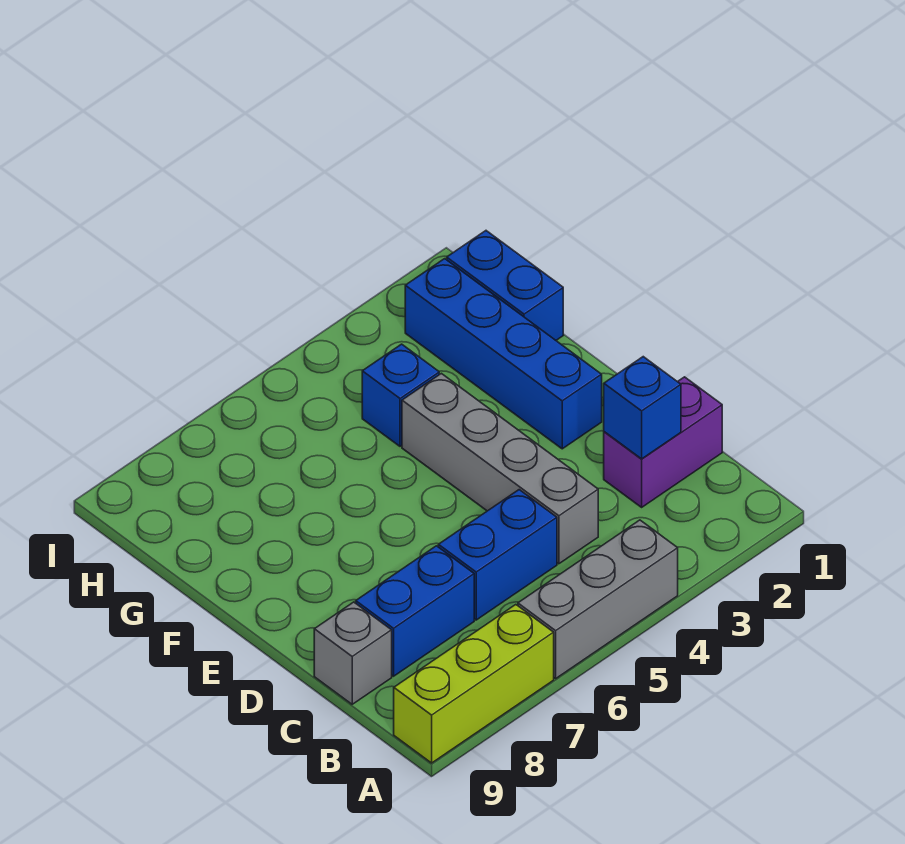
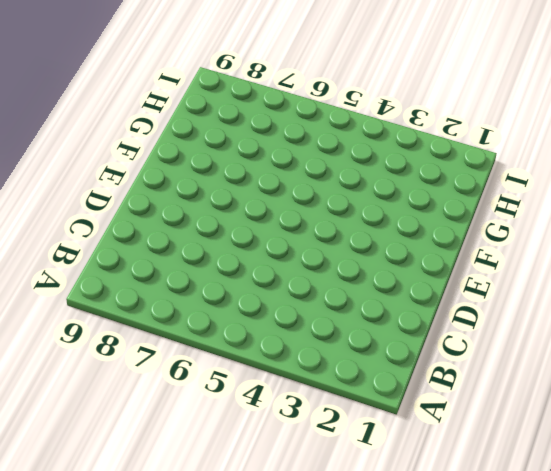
none -> grey 1x3 brick [518,520,678,679]
none -> lime 1x3 brick [394,605,554,763]

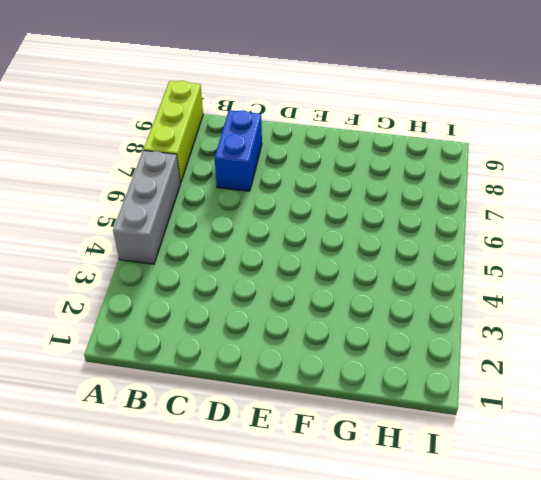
none -> purple 1x2 brick [604,377,722,507]
none -> grey 1x4 brick [402,373,598,564]

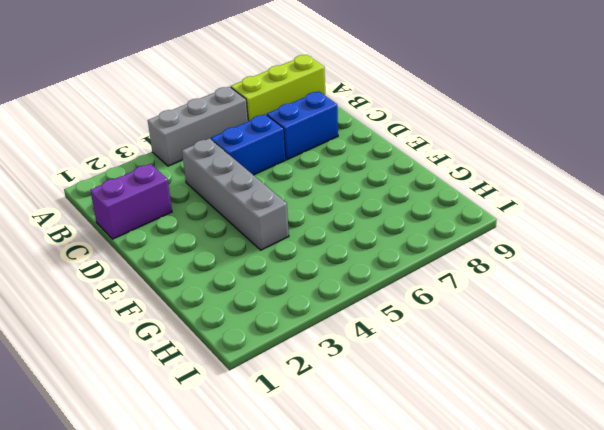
none -> grey 1x1 brick [314,602,392,704]
none -> blue 1x4 brick [405,259,602,449]

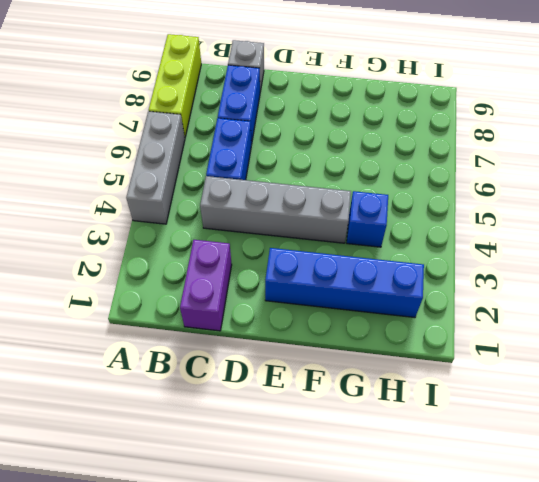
none -> blue 1x2 brick [447,231,563,340]
none -> blue 1x1 brick [604,357,681,459]

